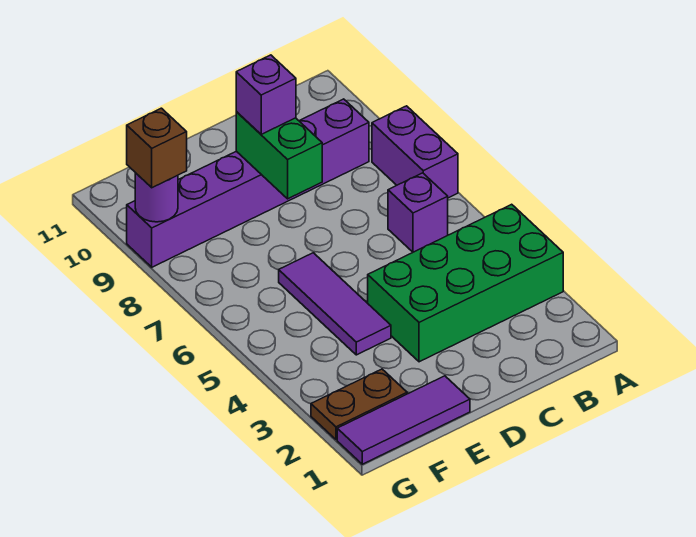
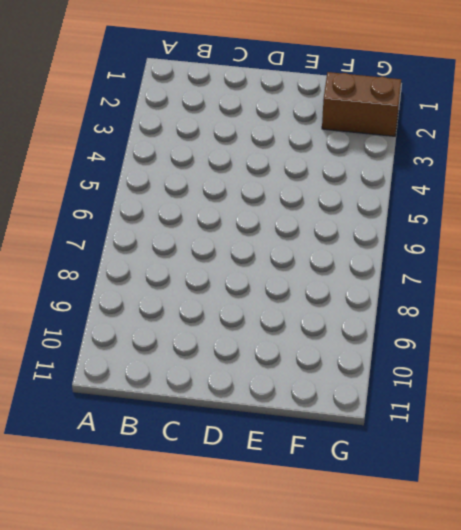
brown 1x2 brick [322,72,401,136] -> brown 1x2 plate [311,369,407,440]
none -> green 2x4 brick [368,204,563,362]
none -> purple 1x2 brick [372,106,458,198]

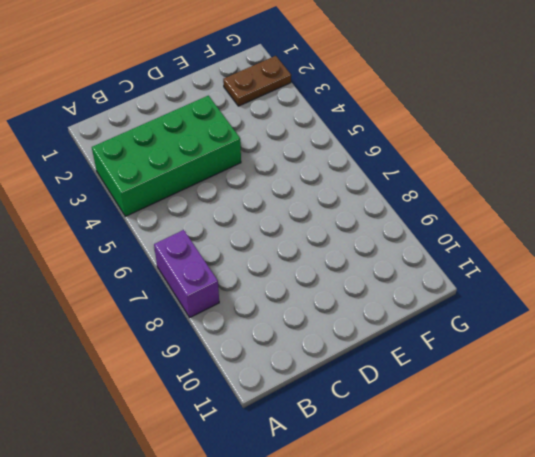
none -> purple 1x1 brick [388,173,448,252]
none -> purple 1x6 brick [127,99,369,267]

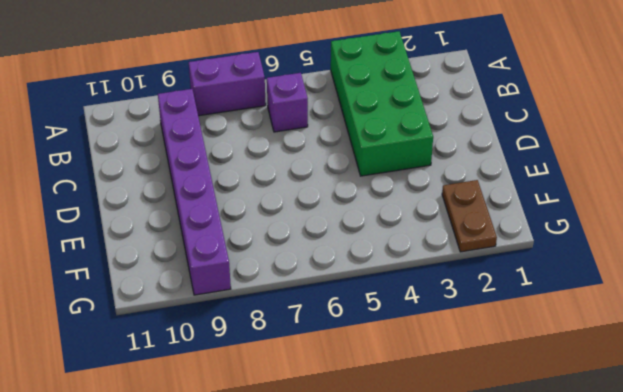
none -> purple 1x3 tile [337,376,470,464]
none -> purple 1x3 tile [279,253,391,355]

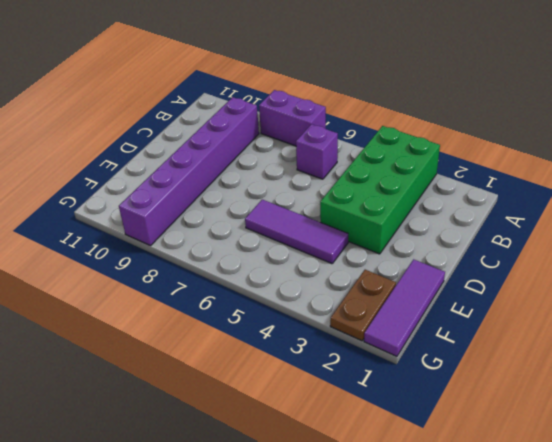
none -> green 1x2 brick [236,111,322,199]
none -> purple 1x1 round brick [135,173,178,222]

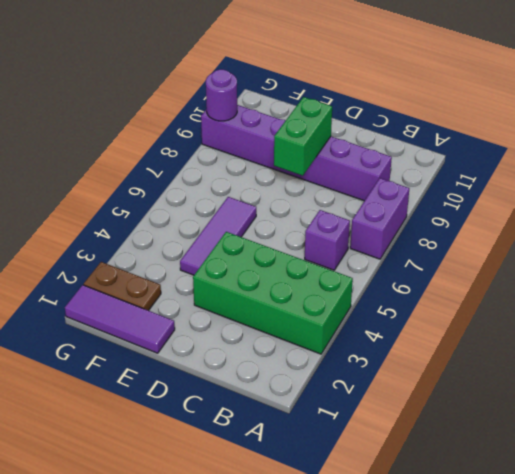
none -> purple 1x1 brick [236,55,296,134]
none -> brown 1x1 brick [127,108,187,188]

